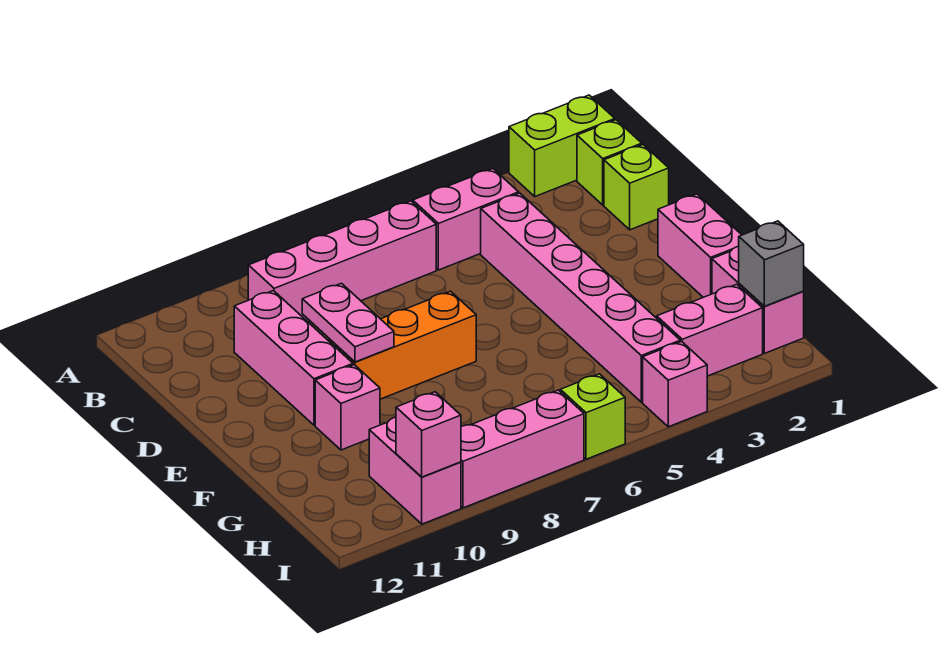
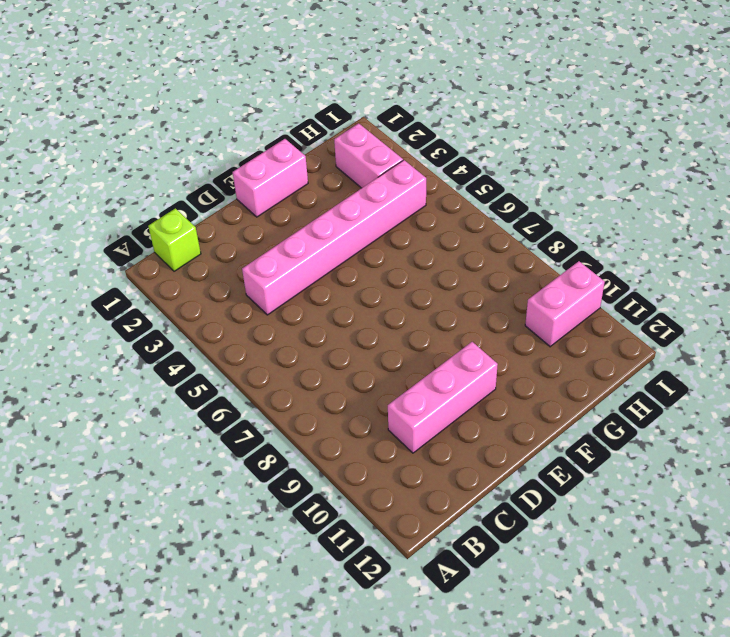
none -> lime 1x2 brick [509,95,615,196]
none -> pink 1x2 brick [413,169,519,270]
none -> pink 1x4 brick [248,201,436,322]

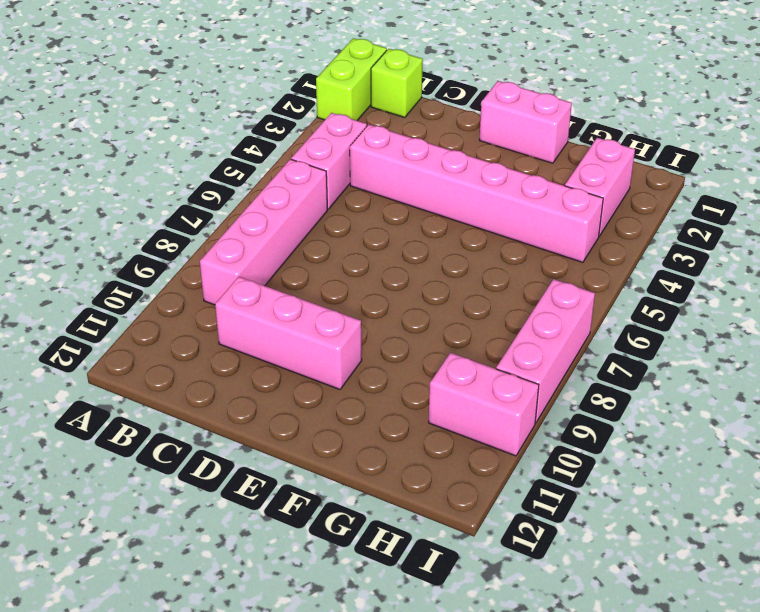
none -> lime 1x1 brick [604,145,669,230]
none -> orange 1x3 brick [329,291,476,399]
none -> pink 1x1 brick [315,365,380,450]

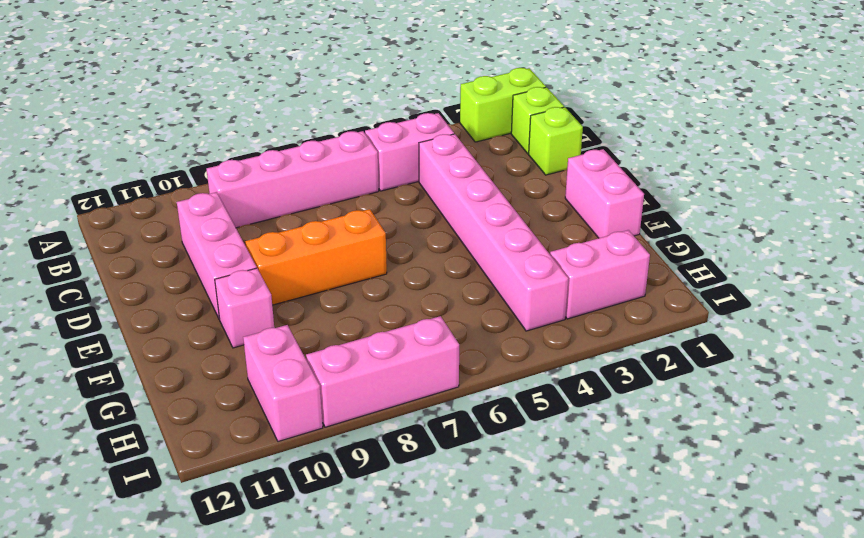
none -> pink 1x2 brick [712,246,804,353]
none -> pink 1x1 brick [643,342,707,427]
none -> lime 1x1 brick [560,374,625,459]

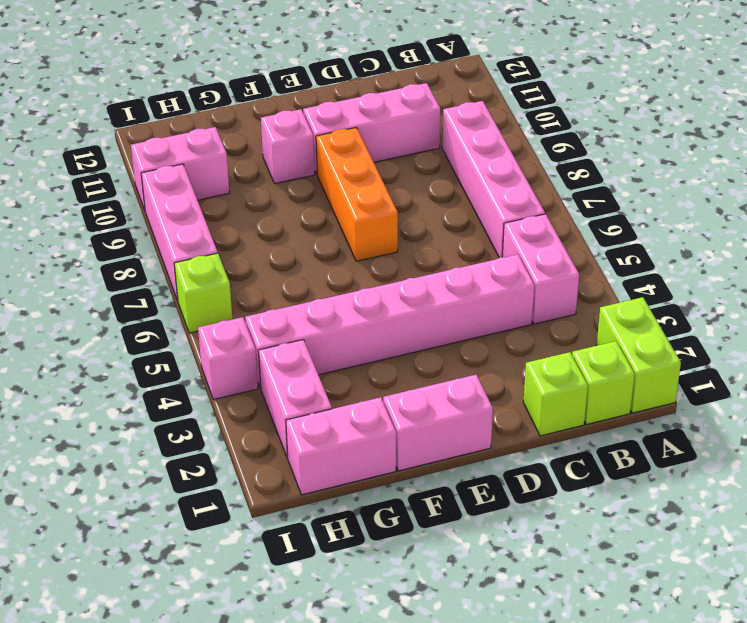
none -> pink 1x2 plate [302,283,394,362]
none -> grey 1x1 brick [739,221,804,306]
none -> pink 1x1 brick [396,392,461,477]

